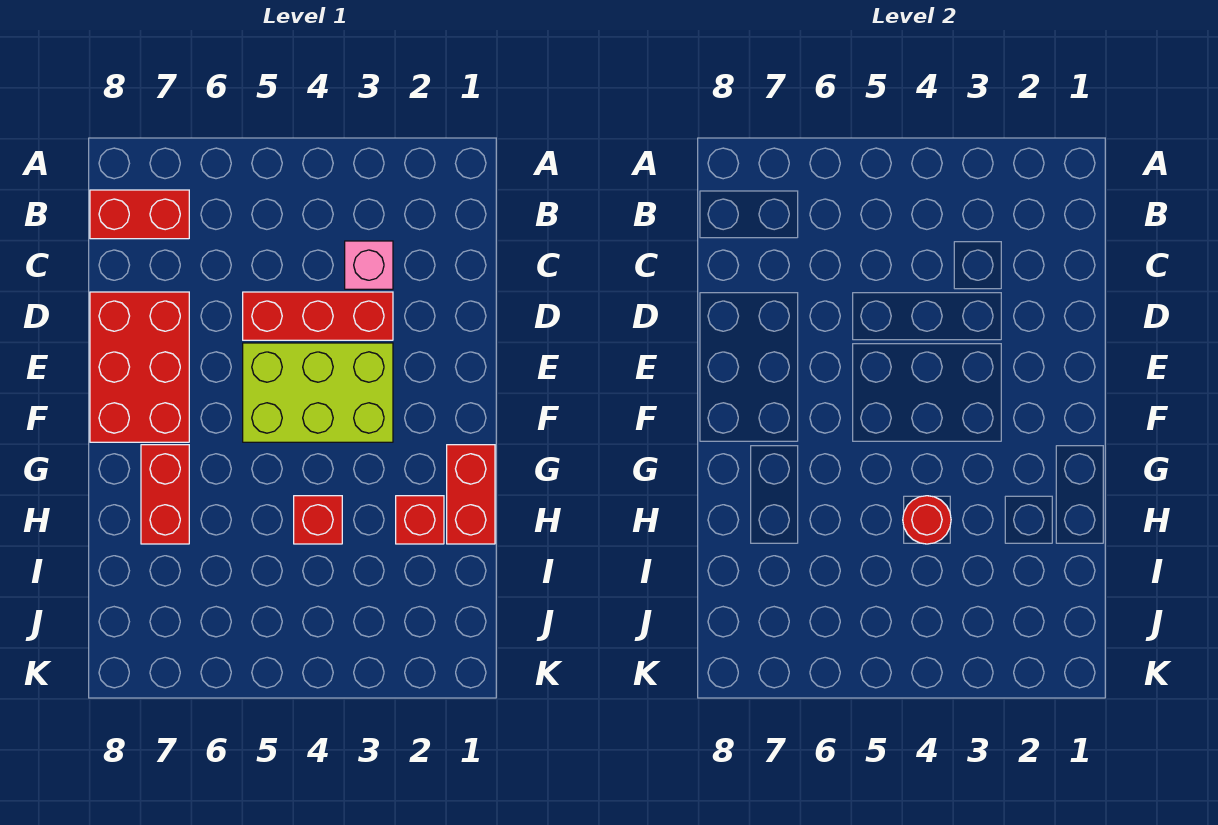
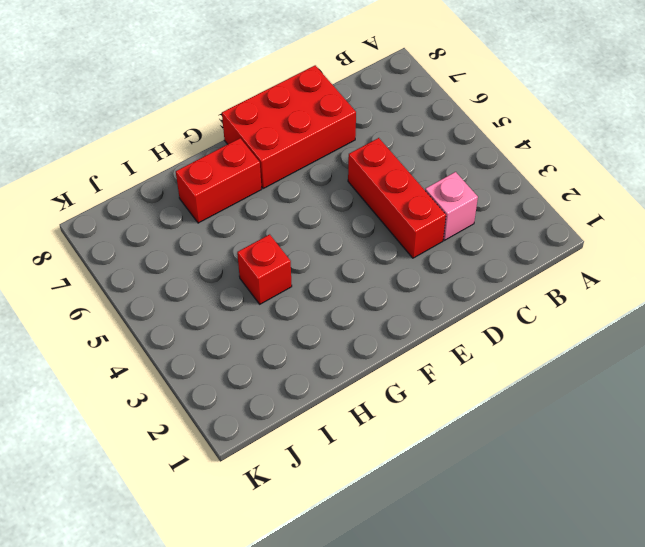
none -> red 1x2 brick [90,190,189,239]
none -> lime 2x3 brick [243,343,393,442]

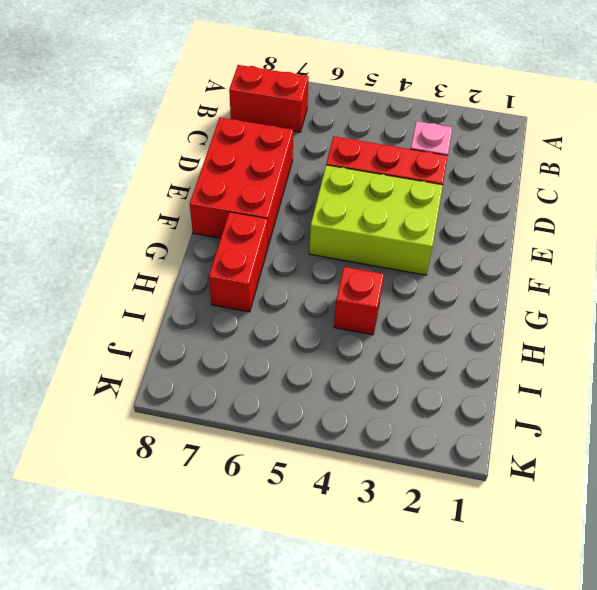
none -> red 1x2 brick [447,445,495,544]
none -> red 1x1 brick [396,496,444,544]

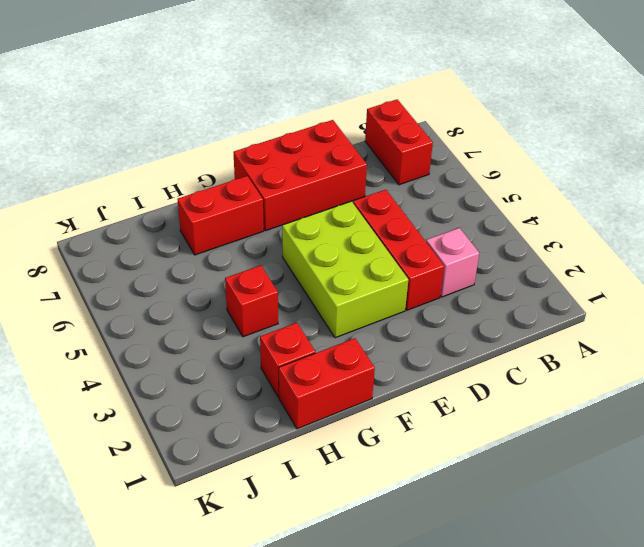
none -> red 1x1 round brick [903,496,951,544]

